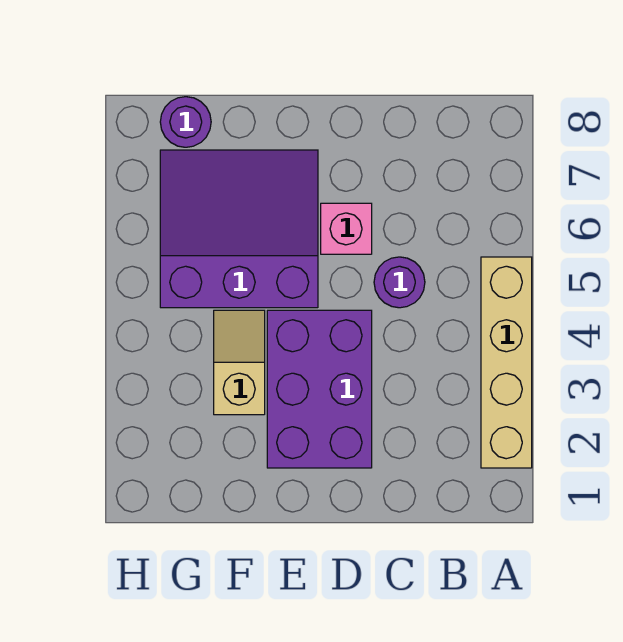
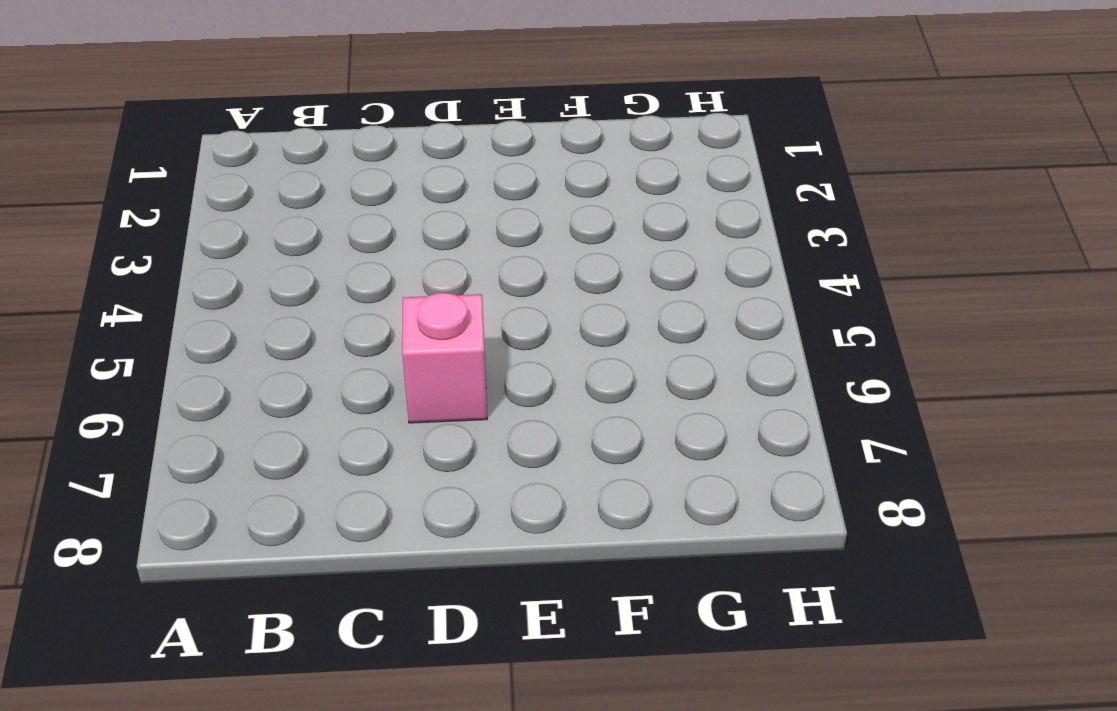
none -> tan 1x4 brick [481,257,532,468]
none -> purple 1x1 round brick [374,257,425,308]

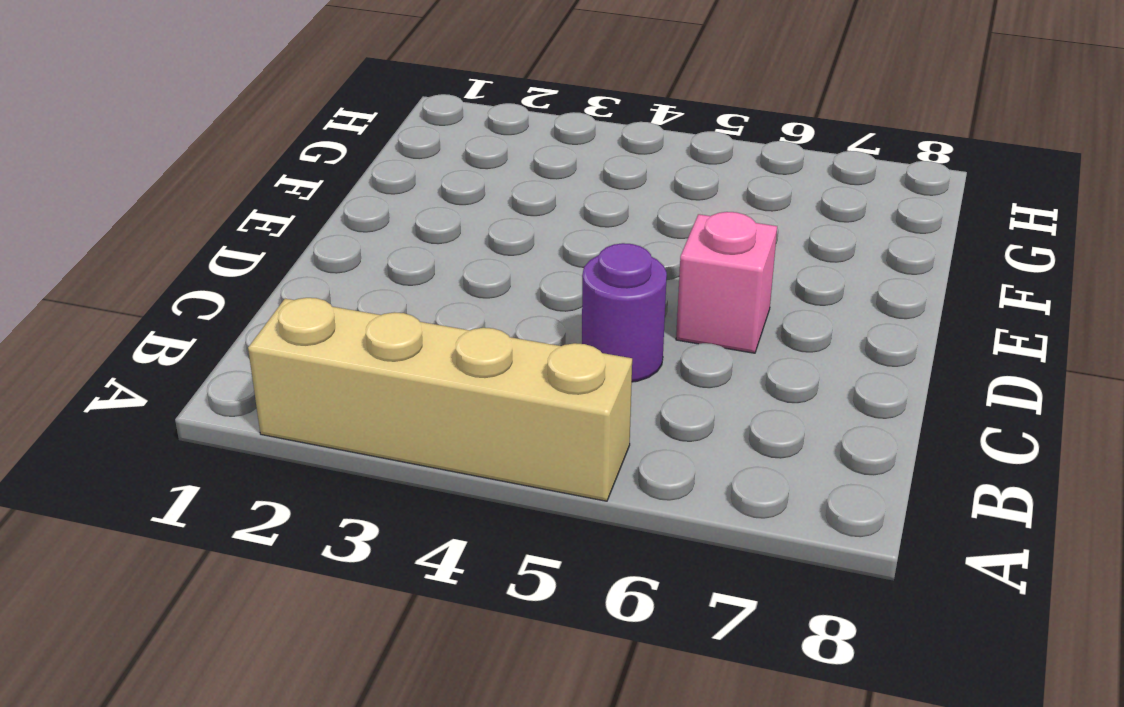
none -> purple 2x3 brick [267,310,372,468]
none -> purple 3x3 slope [160,150,318,308]

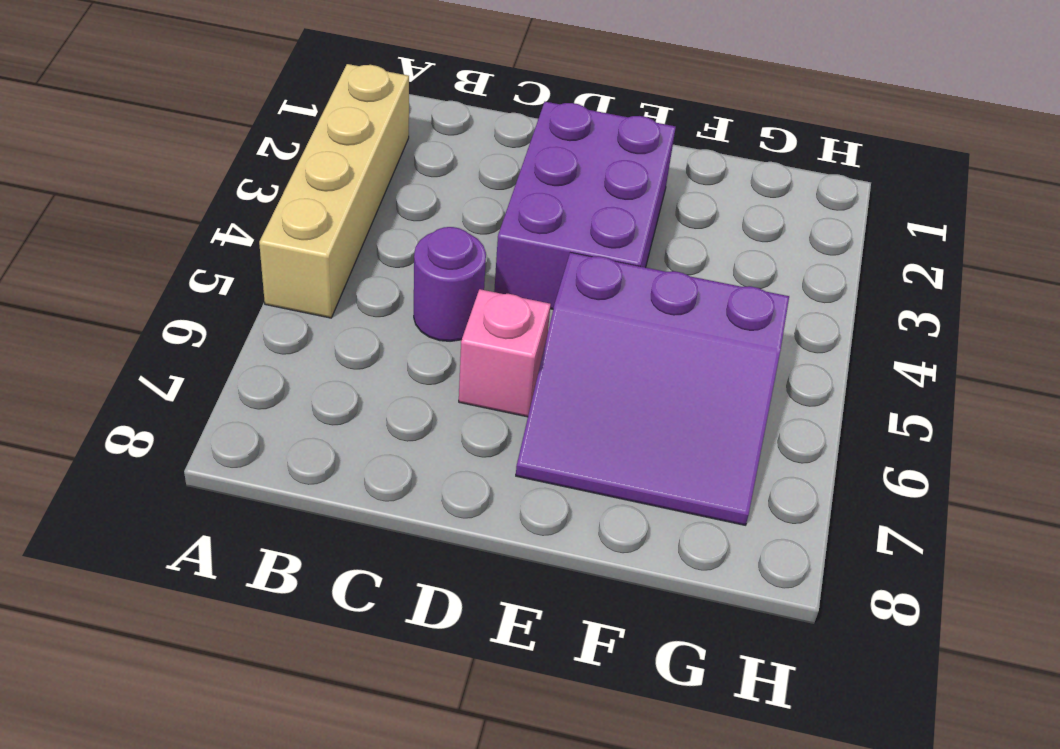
none -> tan 1x2 slope [214,310,265,415]
none -> purple 1x1 round brick [160,97,211,147]

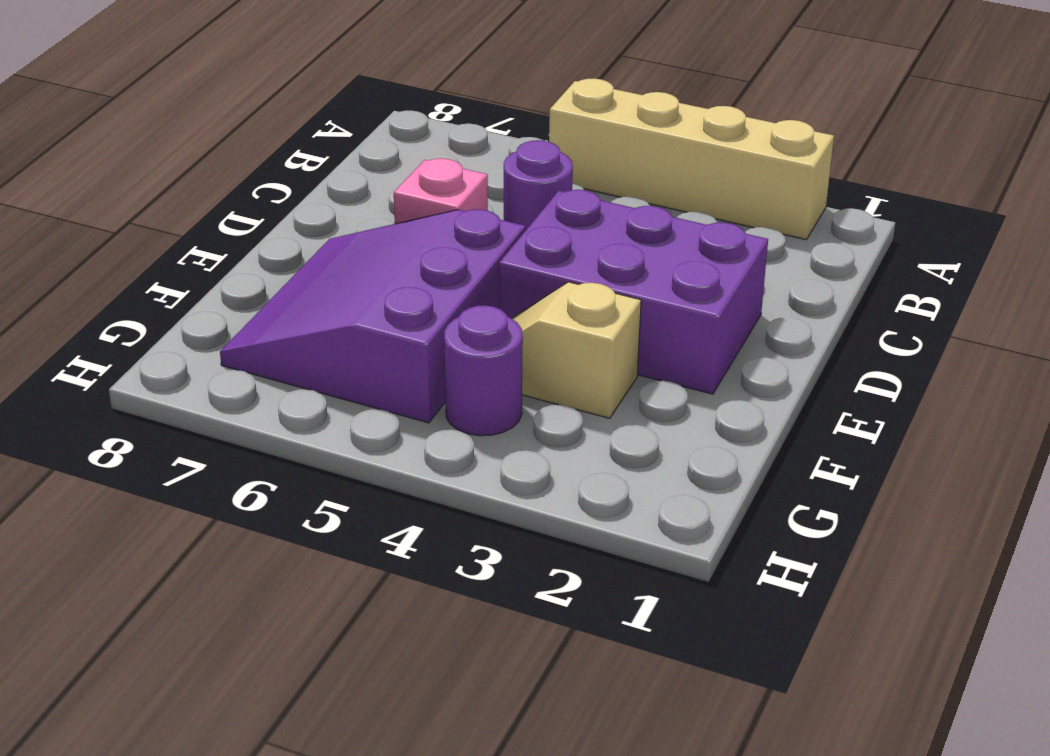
purple 1x1 round brick [444,305,523,436] -> purple 1x1 round brick moved to [160,97,211,147]

